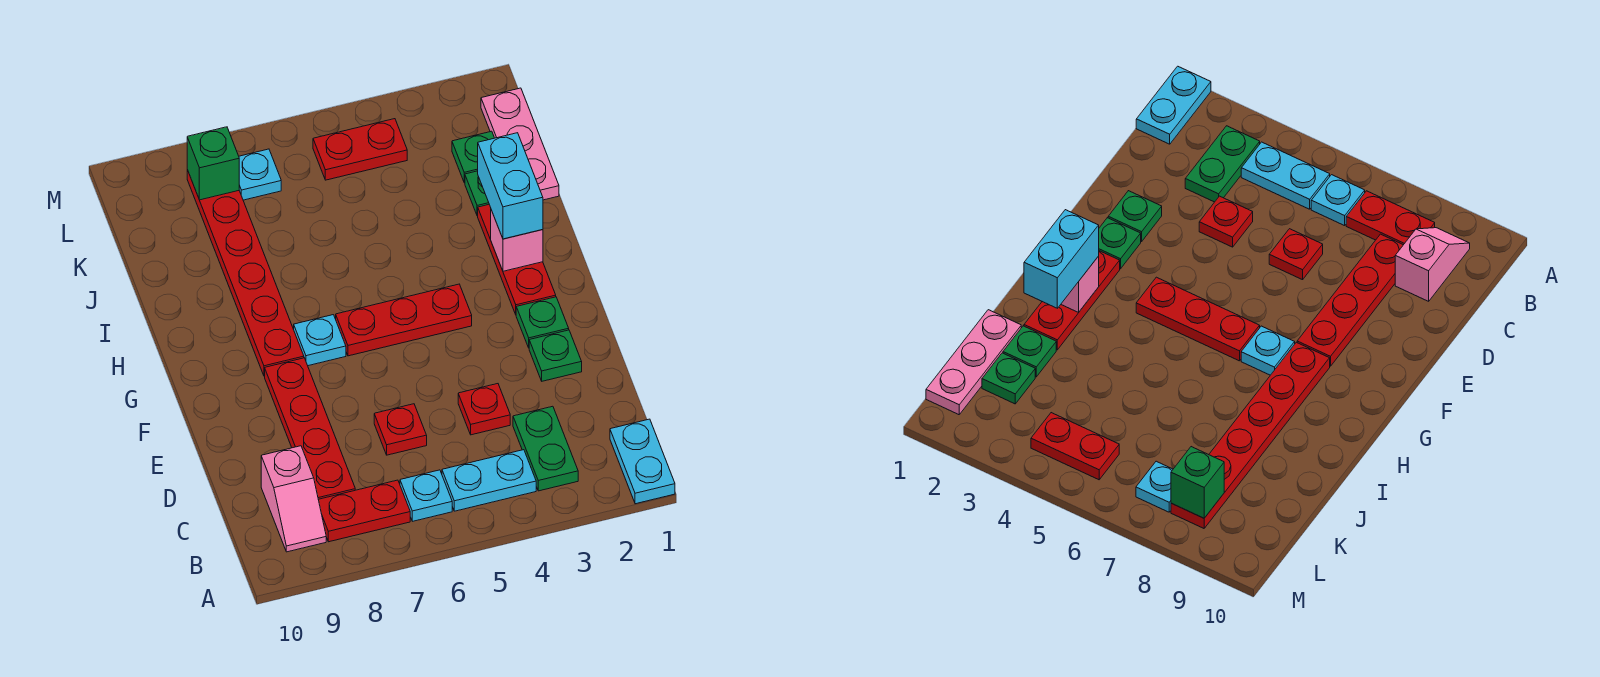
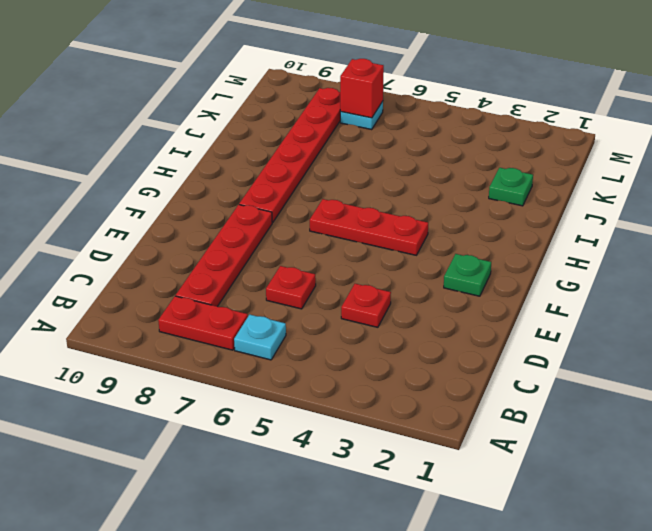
red 1x1 brick [340,59,384,118] -> none
none -> cyan 1x2 plate [610,419,675,504]
none -> green 1x2 plate [513,406,578,491]
none -> cyan 1x2 plate [442,450,536,511]

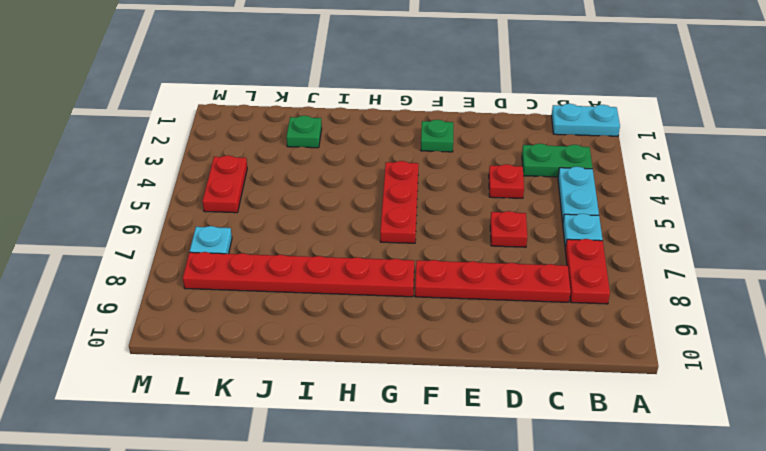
none -> pink 1x2 slope [261,446,326,552]
none -> green 1x1 plate [529,330,582,381]
none -> red 1x3 plate [478,205,556,314]

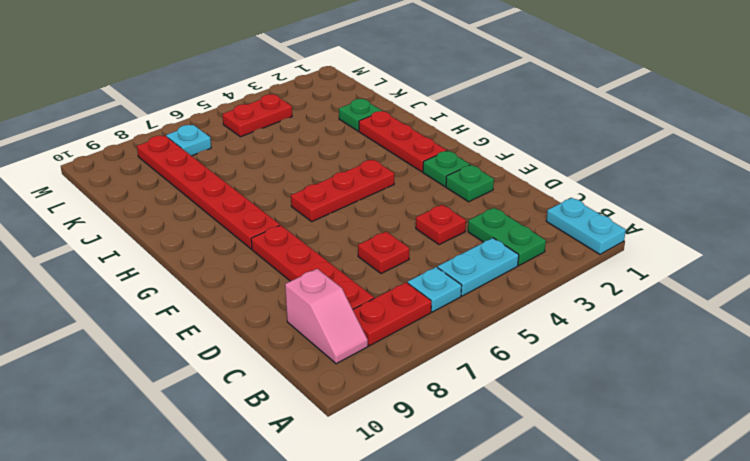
none -> cyan 1x1 plate [294,315,346,366]
none -> pink 1x3 plate [481,88,559,200]
none -> green 1x1 plate [452,131,494,183]

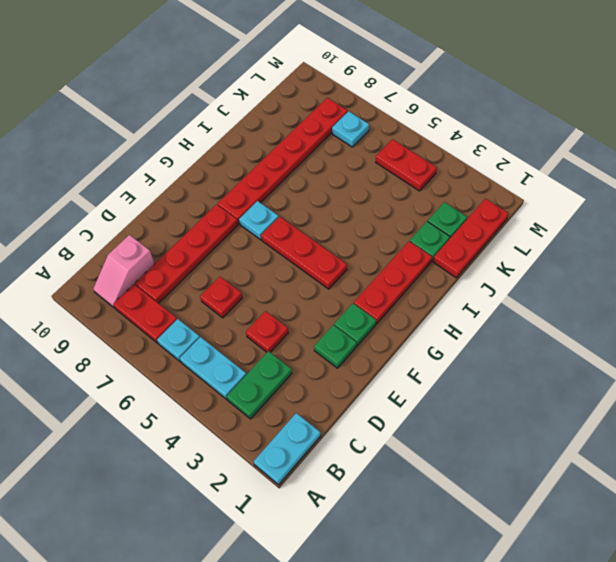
red 1x3 plate [433,199,509,278] -> pink 1x3 plate [481,88,559,200]
none -> pink 1x1 brick [491,210,543,271]
none -> green 1x1 brick [187,127,239,200]
none -> cyan 1x2 brick [478,133,543,239]

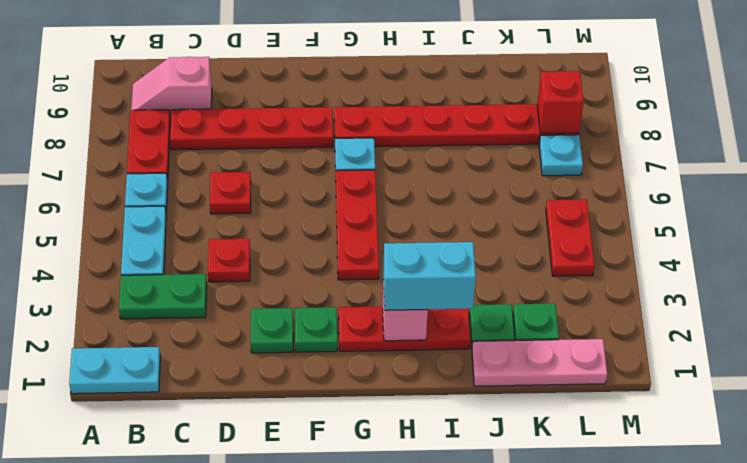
red 1x1 brick [537,71,584,134] -> green 1x1 brick [187,127,239,200]

